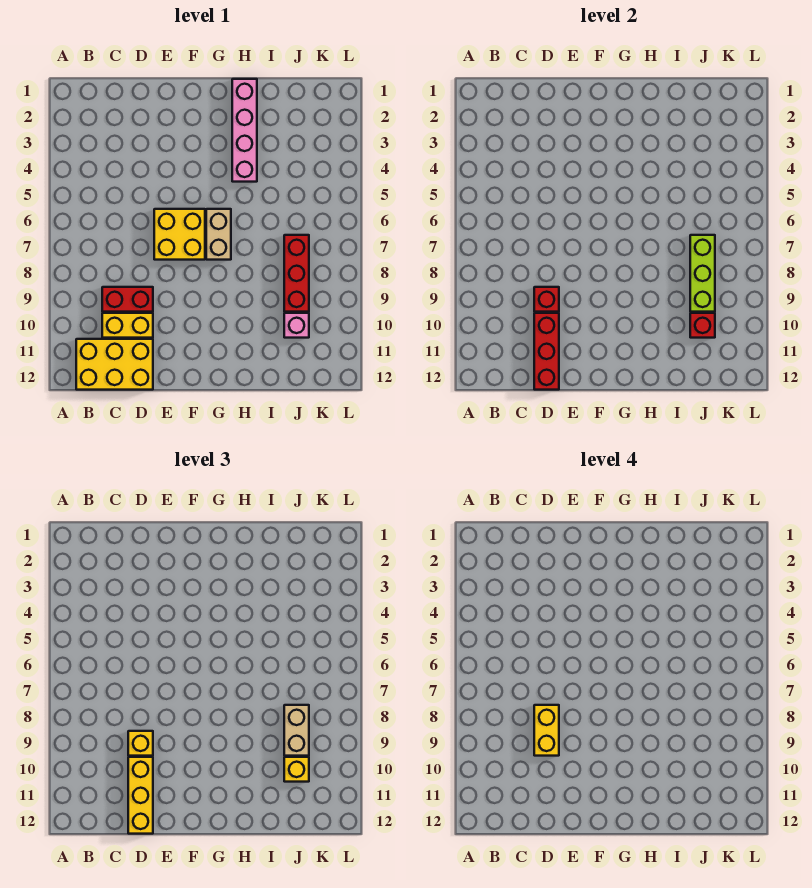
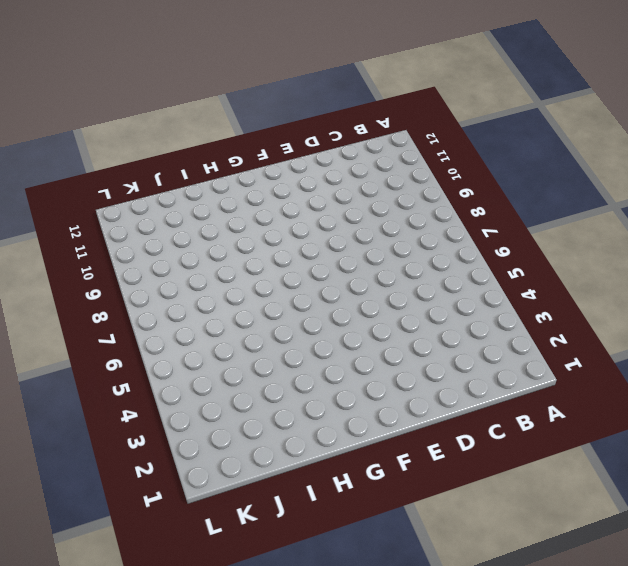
none -> yellow 2x3 brick [76,339,153,390]
none -> red 1x2 brick [102,287,153,312]
none -> yellow 1x2 brick [102,313,153,338]

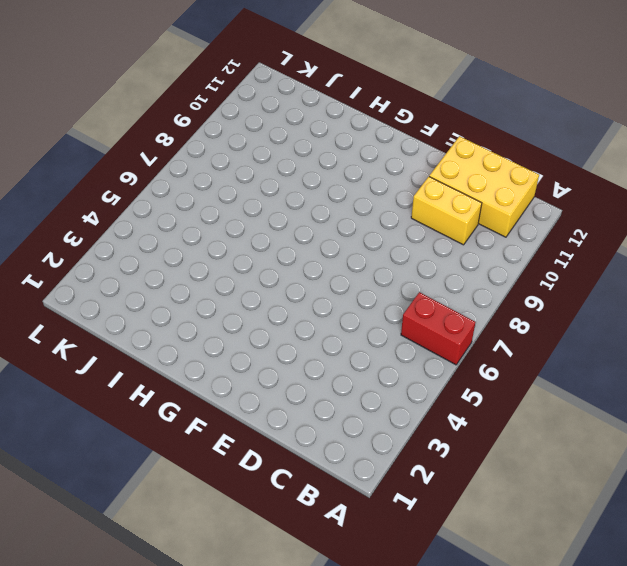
red 1x2 brick [401,292,476,365] -> red 1x2 brick moved to [102,287,153,312]
none -> yellow 2x2 brick [154,209,205,260]
none -> tan 1x2 brick [206,209,231,260]
none -> pink 1x4 brick [232,79,257,182]

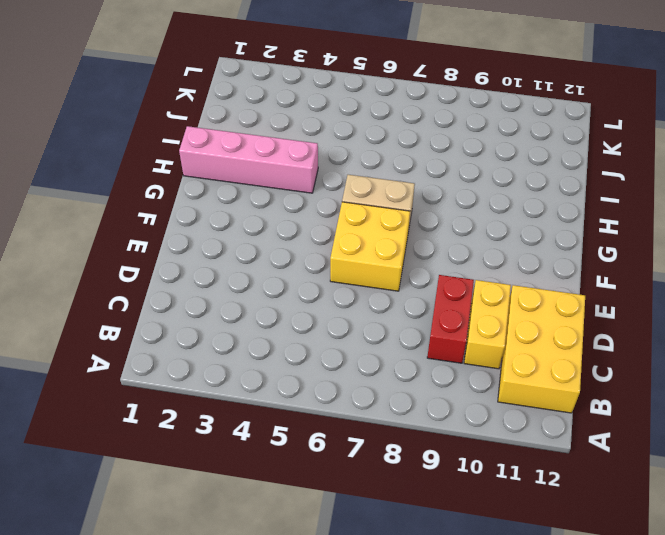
none -> red 1x3 brick [284,235,309,312]
none -> pink 1x1 brick [284,313,309,338]
none -> red 1x1 brick [534,287,559,312]

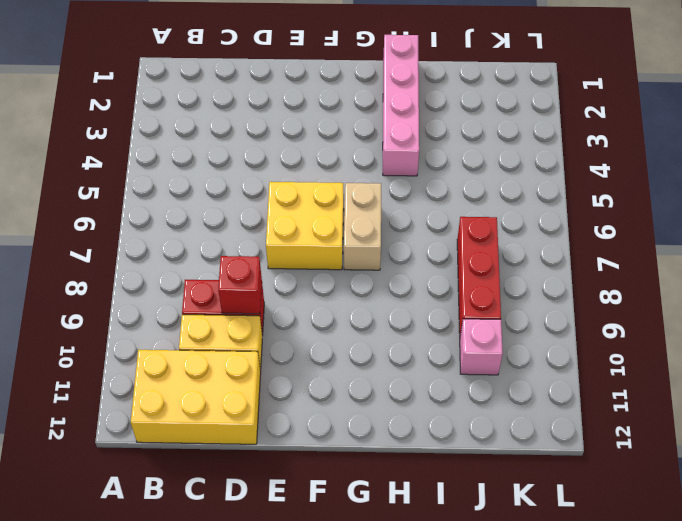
none -> red 1x3 brick [534,313,559,390]
none -> lime 1x3 brick [690,235,715,312]
none -> red 1x1 brick [690,313,715,338]

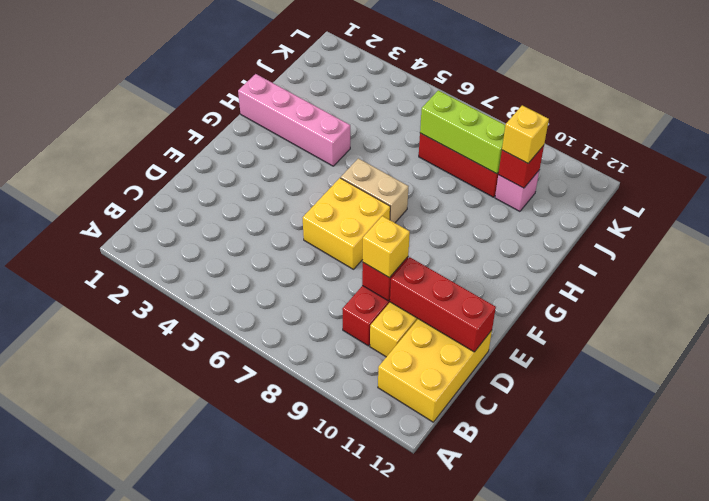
none -> yellow 1x3 brick [128,757,153,834]
none -> tan 1x2 brick [284,705,309,756]
none -> yellow 1x2 brick [534,705,559,756]

